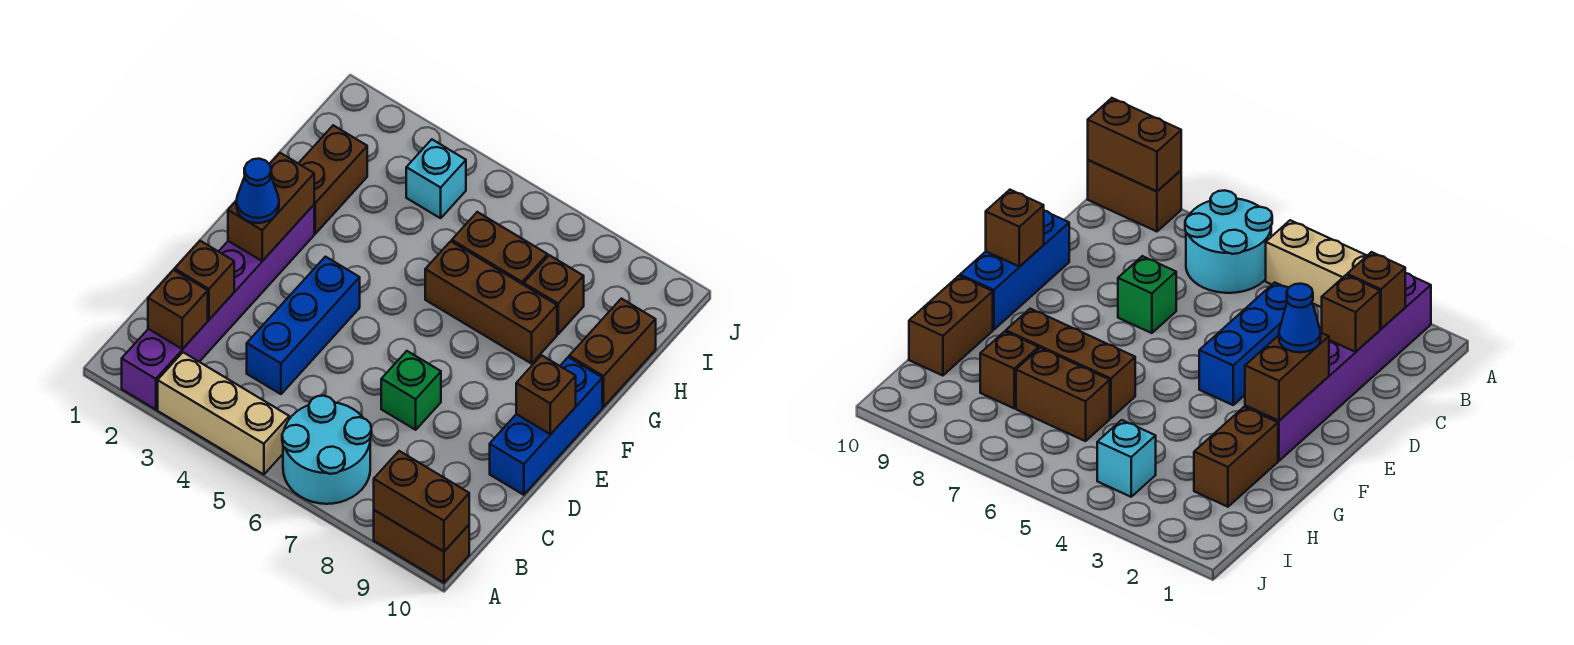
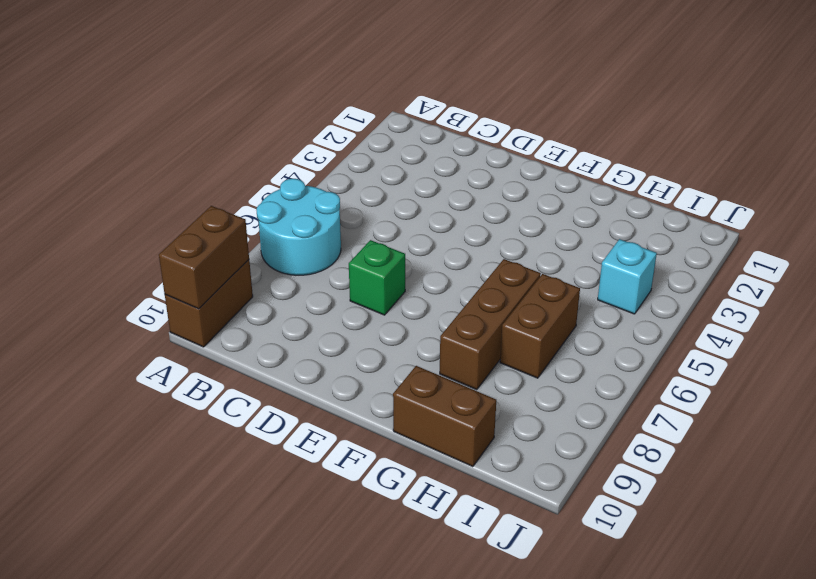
none -> purple 1x6 brick [122,205,314,410]
none -> tan 1x3 brick [158,352,289,475]
none -> blue 1x3 brick [247,257,360,394]

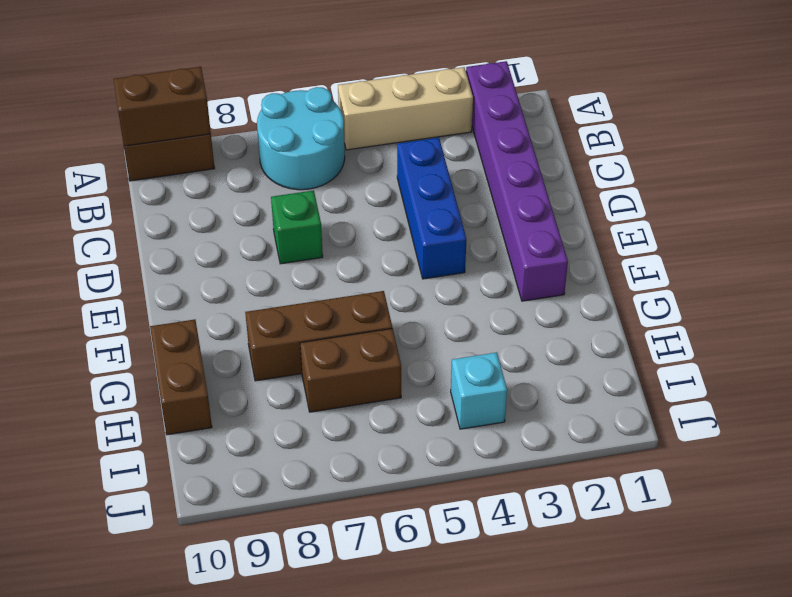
none -> blue 1x3 brick [490,357,602,495]
none -> brown 1x2 brick [298,125,367,234]
none -> brown 1x1 brick [524,255,584,334]

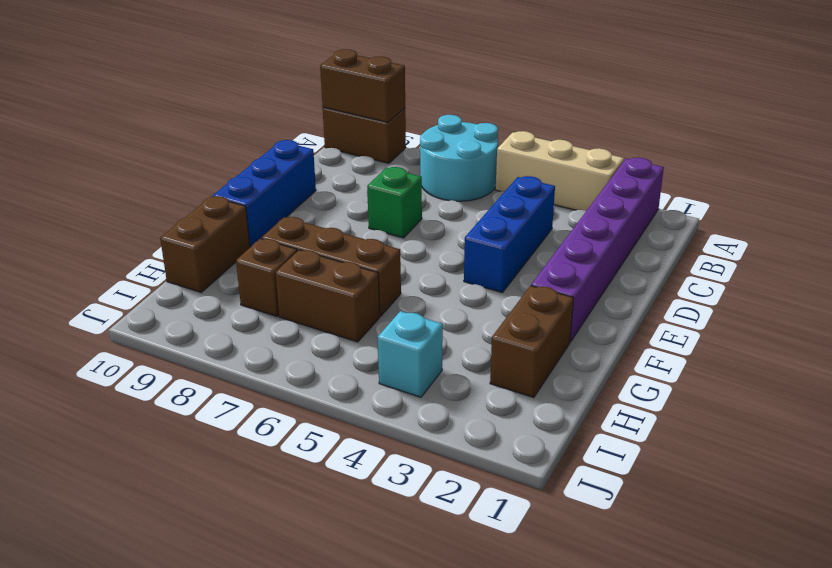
none -> brown 1x1 brick [148,270,208,349]
none -> brown 1x1 brick [175,241,234,320]
none -> brown 1x2 brick [228,153,314,261]

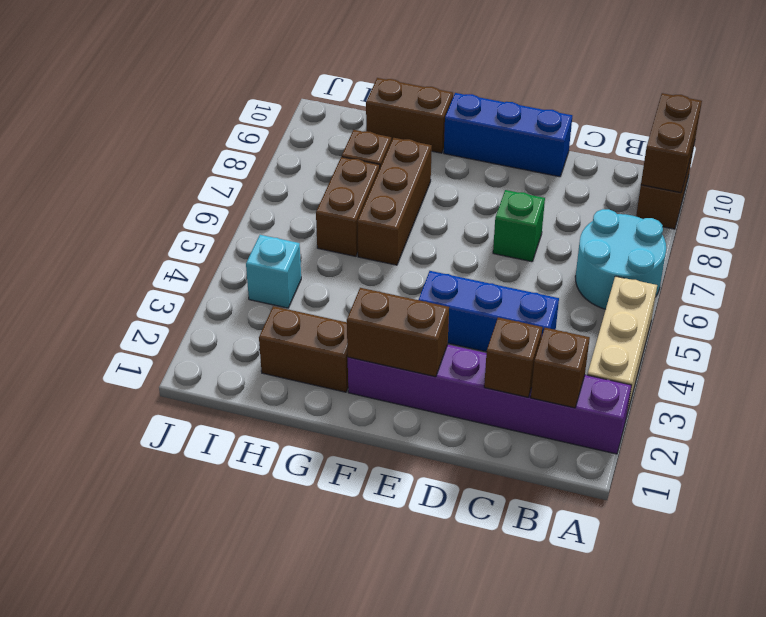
none -> brown 1x1 brick [516,355,576,434]
none -> blue 1x1 cone [236,159,279,223]

